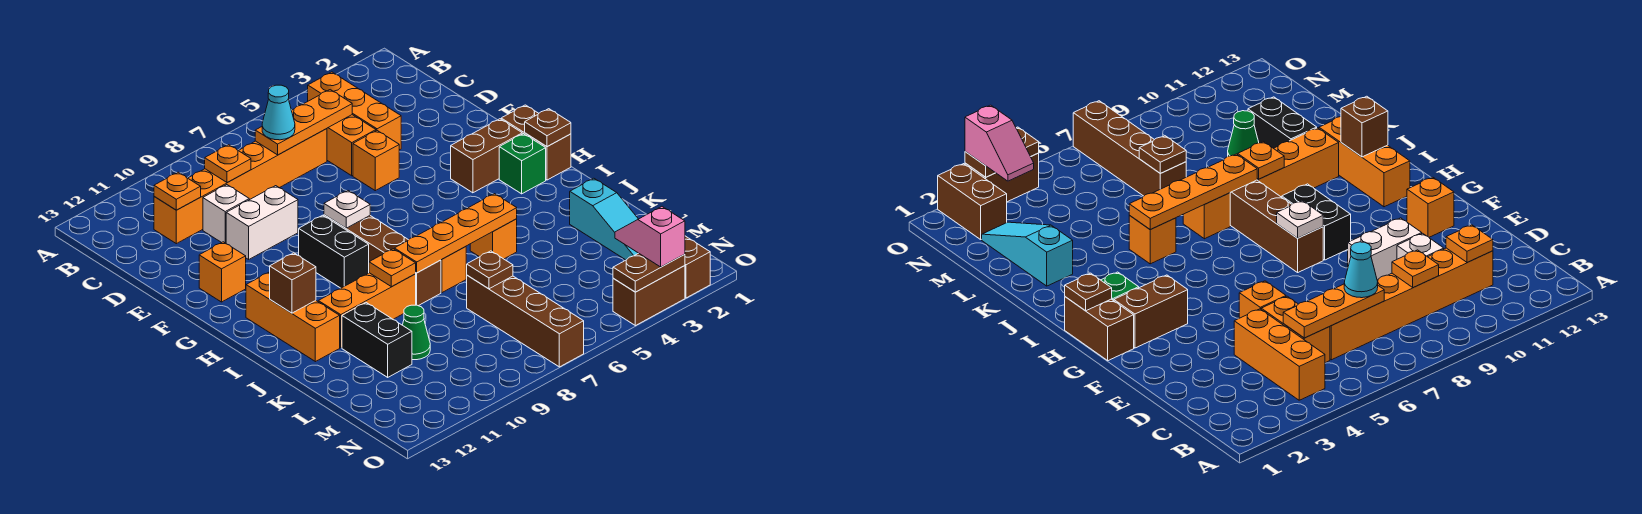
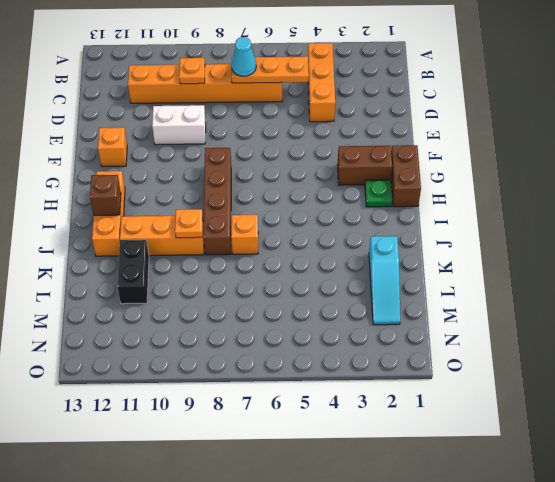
green 1x1 plate [365,180,392,207] -> green 1x1 brick [499,134,546,194]
none -> orange 1x2 brick [327,115,376,176]
none -> white 1x1 brick [203,185,249,243]
none -> orange 1x1 brick [353,131,399,191]
none -> black 1x2 brick [299,215,369,288]

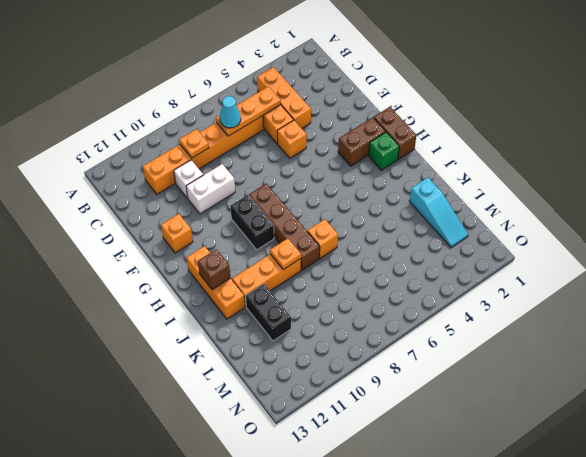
none -> orange 1x1 brick [470,219,517,259]
none -> brown 1x4 brick [467,275,584,367]
none -> green 1x1 cone [403,305,430,360]
none -> brown 1x2 brick [685,236,710,298]

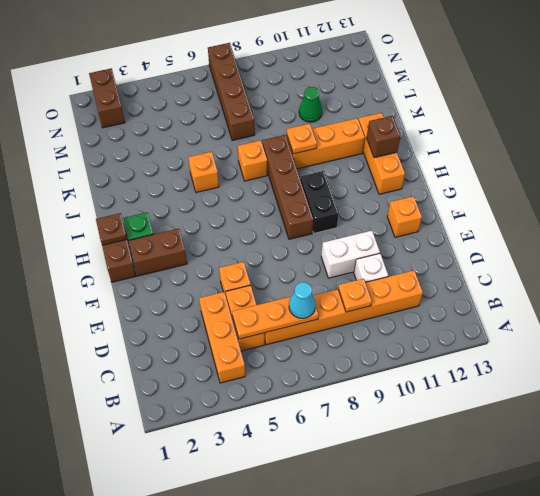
none -> cyan 1x3 slope [570,178,638,260]
none -> black 1x2 brick [342,303,412,377]
none -> brown 1x2 brick [613,266,685,326]
none -> orange 1x1 plate [154,172,201,210]

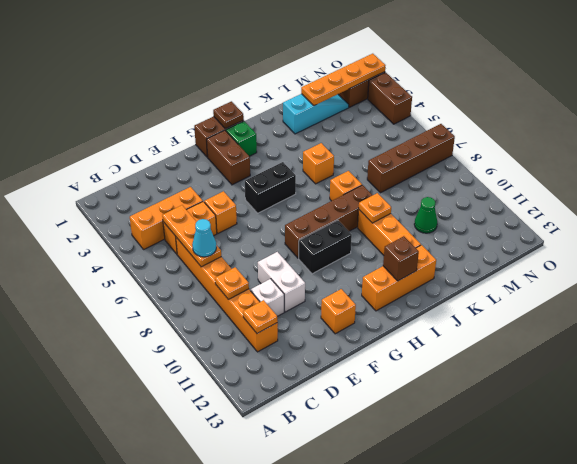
black 1x2 brick [245,162,296,213] -> black 1x2 brick moved to [342,303,412,377]
orange 1x4 plate [301,54,386,105] -> orange 1x4 plate turned to [394,194,517,273]
none -> white 1x1 plate [324,191,370,228]
none -> brown 1x1 plate [466,251,513,289]
none -> brown 1x2 plate [613,253,685,292]
none -> pink 1x2 slope [615,207,685,267]

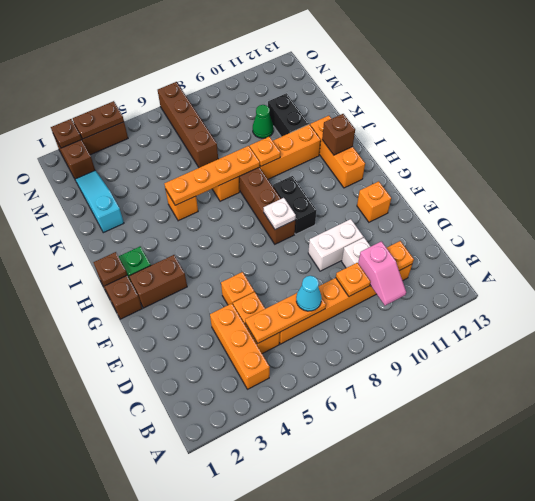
pink 1x2 slope [358,241,406,306] -> pink 1x2 slope moved to [615,207,685,267]
brown 1x1 plate [51,119,82,148] -> brown 1x1 plate moved to [466,251,513,289]

